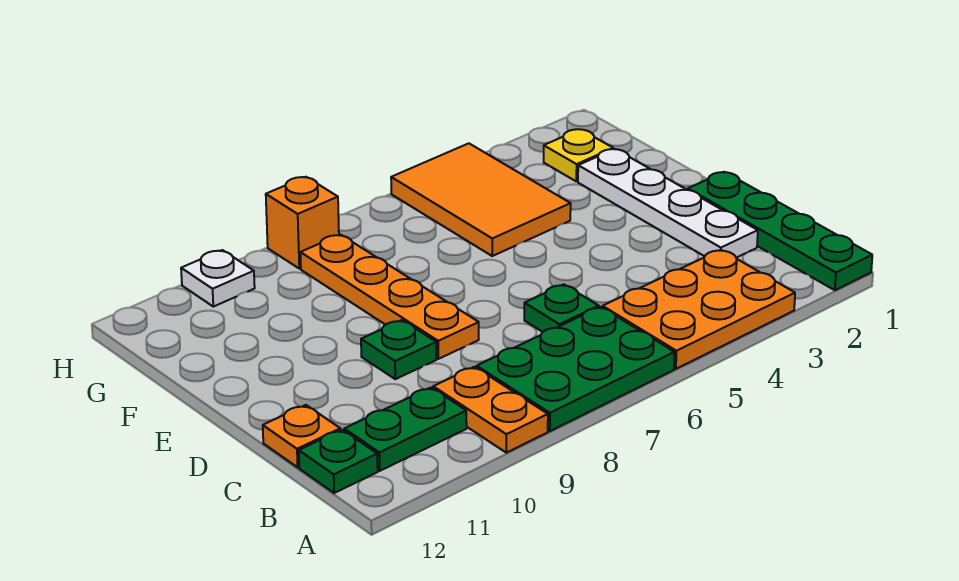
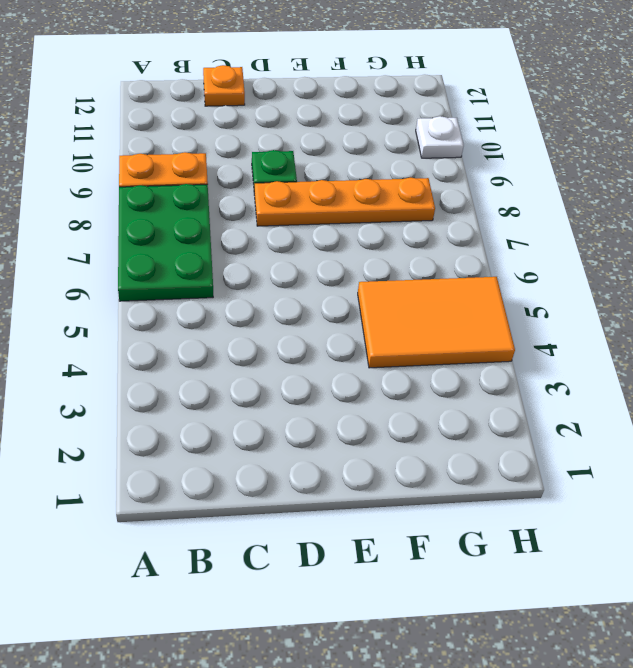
none -> green 1x4 plate [688,172,872,290]
none -> orange 2x3 plate [603,250,795,369]
none -> green 1x2 plate [344,387,467,471]

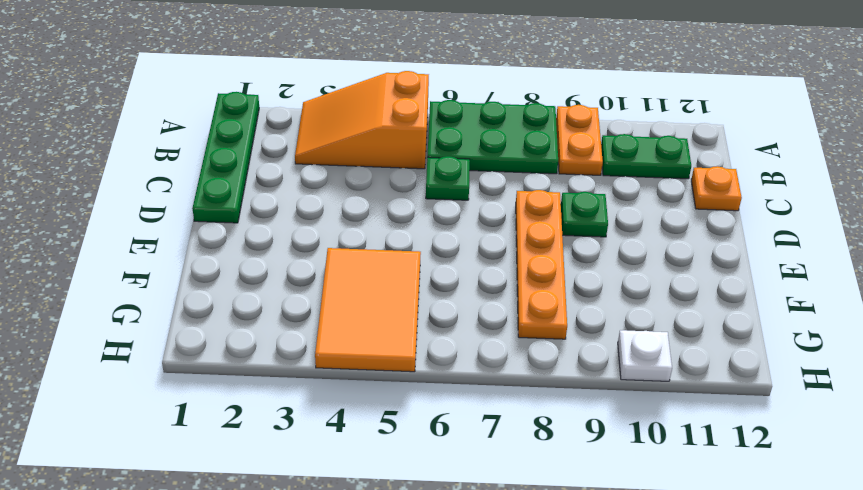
orange 2x3 slope [295,71,429,169] -> orange 2x3 plate [603,250,795,369]
none -> green 1x1 plate [299,430,378,493]
none -> white 1x4 plate [578,149,758,258]
none -> yellow 1x1 plate [544,129,613,181]

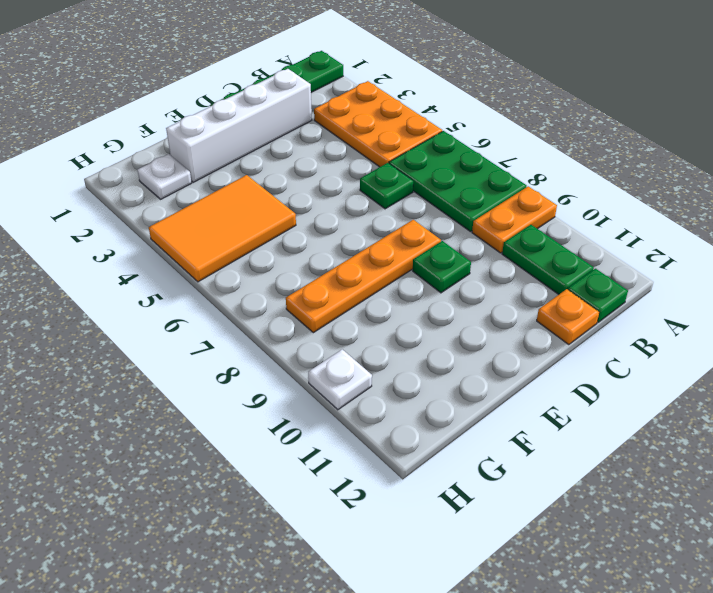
white 1x4 brick [166,69,312,182] -> white 1x4 plate [578,149,758,258]
white 1x1 plate [138,154,192,199] -> yellow 1x1 plate [544,129,613,181]
none -> orange 1x1 brick [266,177,339,269]

